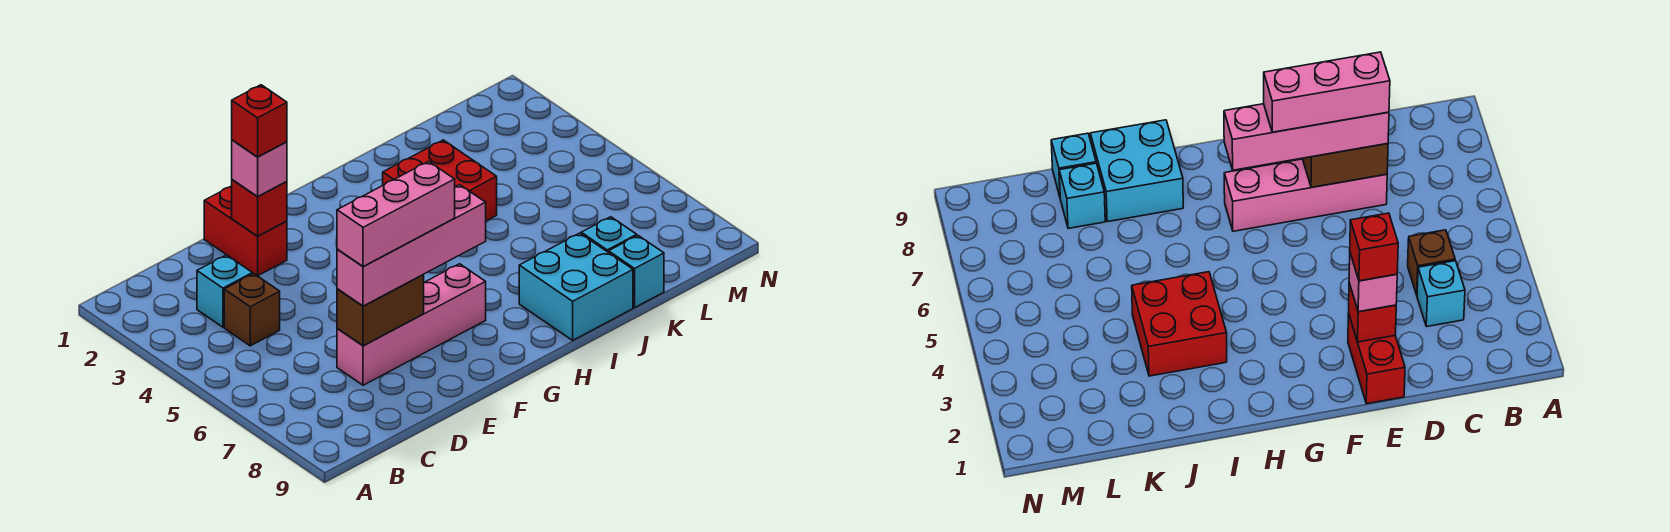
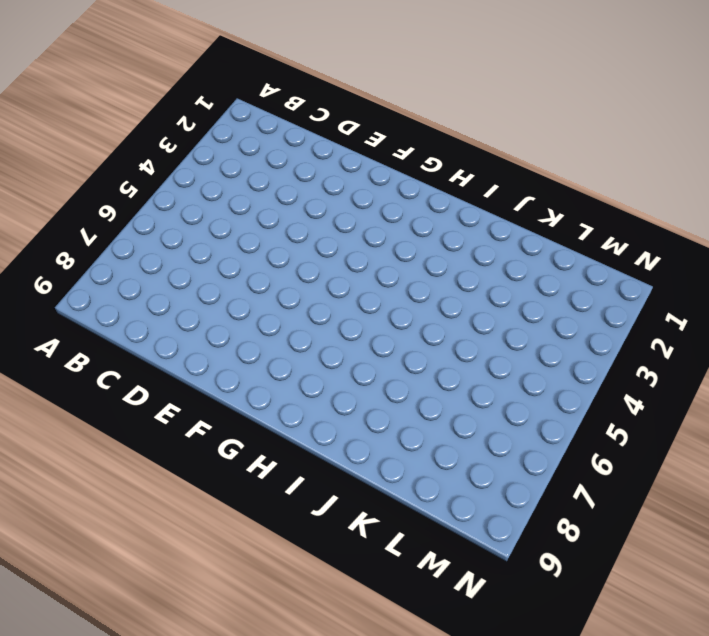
none -> cyan 1x1 brick [197,255,252,327]
none -> brown 1x1 brick [224,274,280,346]
none -> pink 1x4 brick [337,264,486,385]

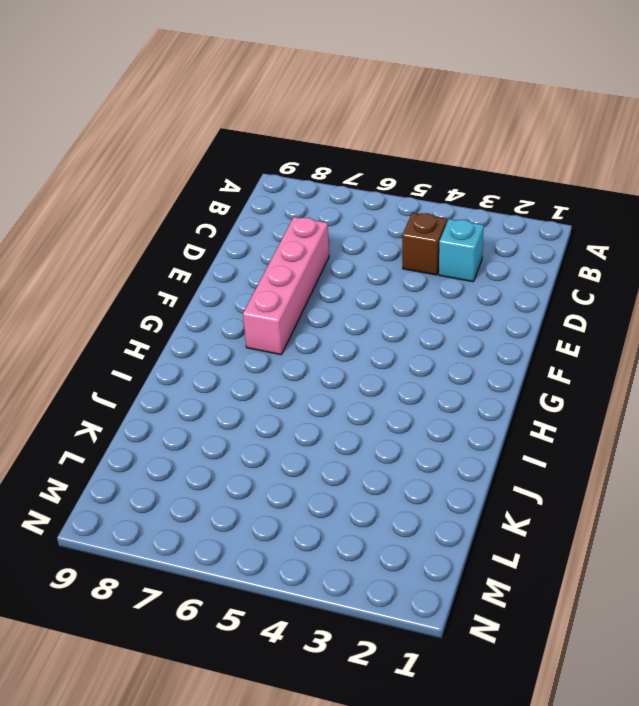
none -> red 1x2 brick [204,186,287,276]
none -> red 2x2 brick [383,140,497,221]
none -> cyan 2x2 brick [519,233,633,340]

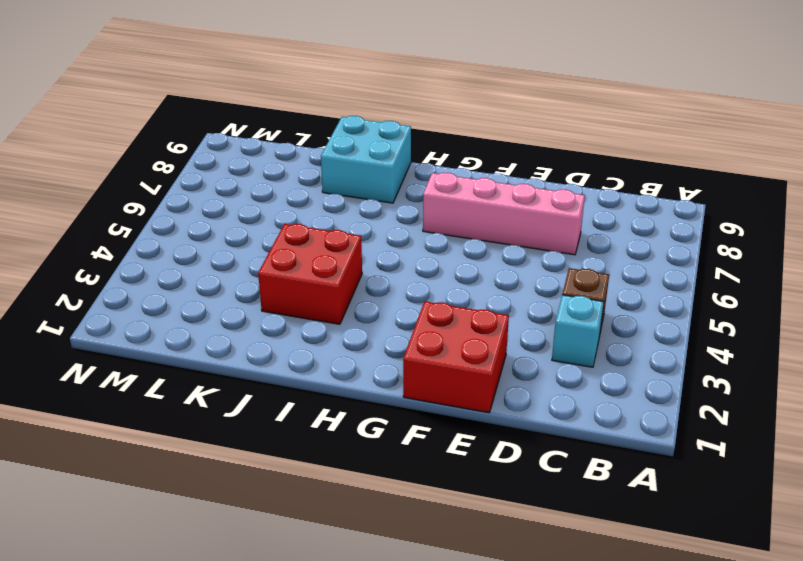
red 2x2 brick [403,302,509,413] -> red 1x2 brick [204,186,287,276]
none -> cyan 1x1 brick [581,217,637,253]
none -> cyan 1x1 brick [609,236,664,308]
none -> brown 1x2 brick [337,275,424,346]

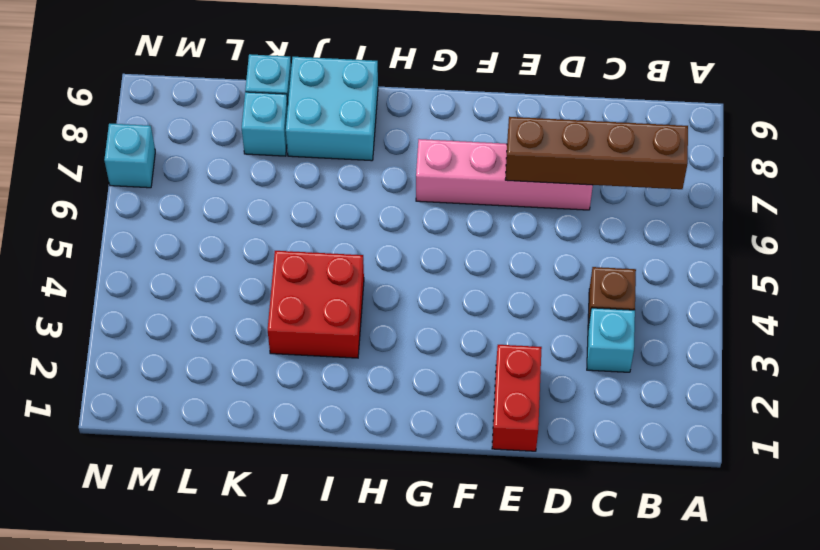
brown 1x4 brick [505,117,688,189] -> brown 1x2 brick [337,275,424,346]
cyan 1x1 brick [104,124,155,188] -> none
none -> red 1x1 brick [232,180,287,236]
none -> pink 1x4 brick [337,185,486,306]
none -> pink 1x1 brick [232,140,287,196]

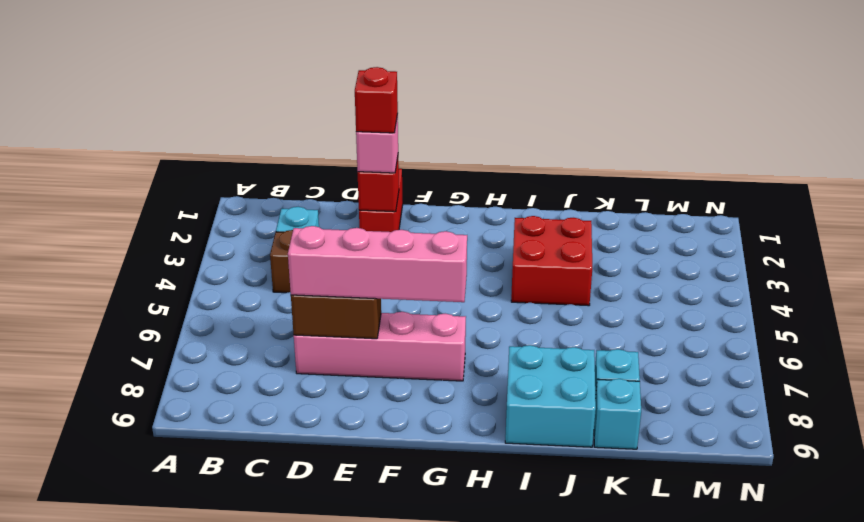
none -> pink 1x3 brick [337,161,455,266]

